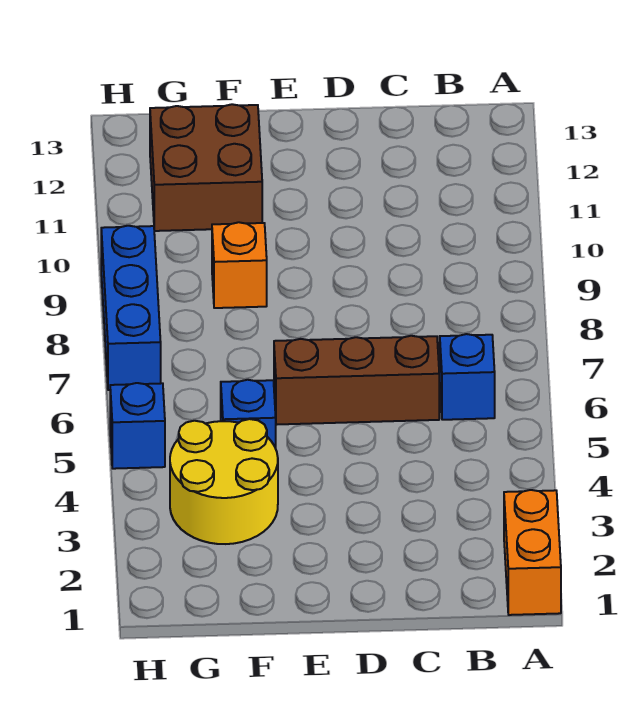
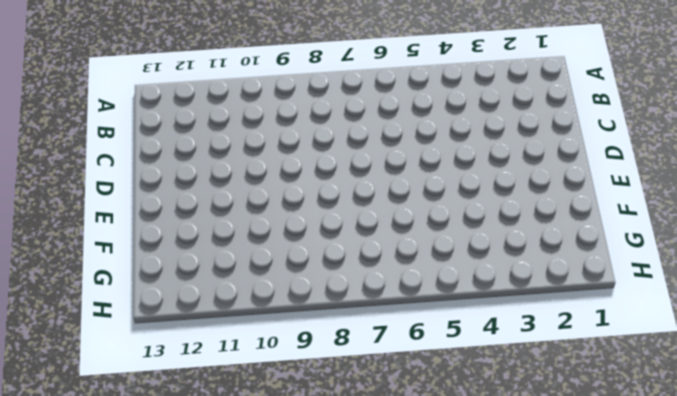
none -> orange 1x2 brick [504,490,561,615]
none -> blue 1x1 brick [440,334,495,420]

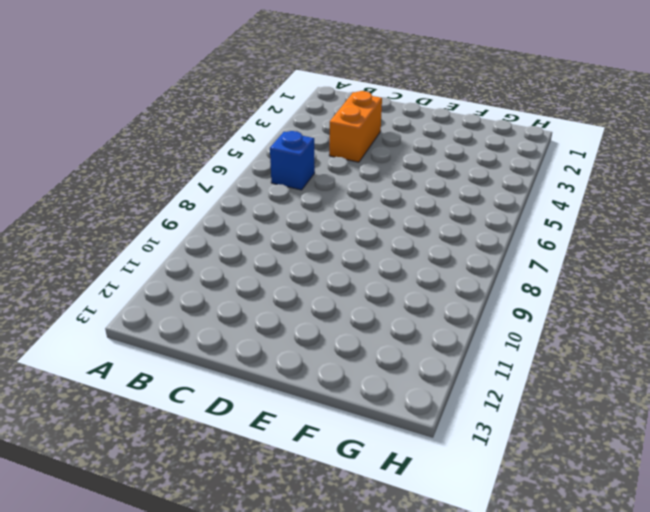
orange 1x2 brick [329,91,382,162] -> orange 1x2 brick moved to [504,490,561,615]
none -> brown 1x3 brick [274,336,439,425]
none -> yellow 2x2 round brick [170,419,278,544]

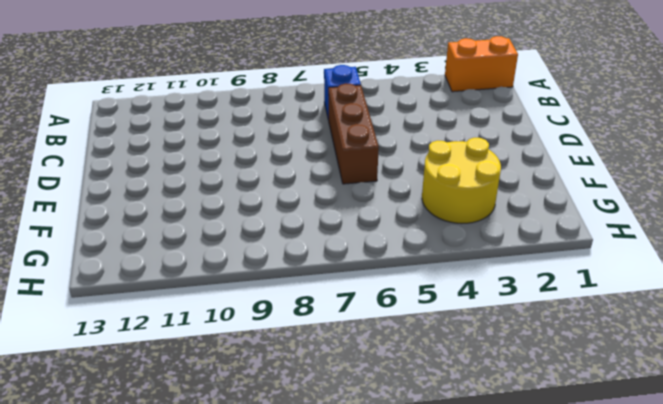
none -> blue 1x1 brick [221,380,276,448]
none -> orange 1x1 brick [212,222,267,308]

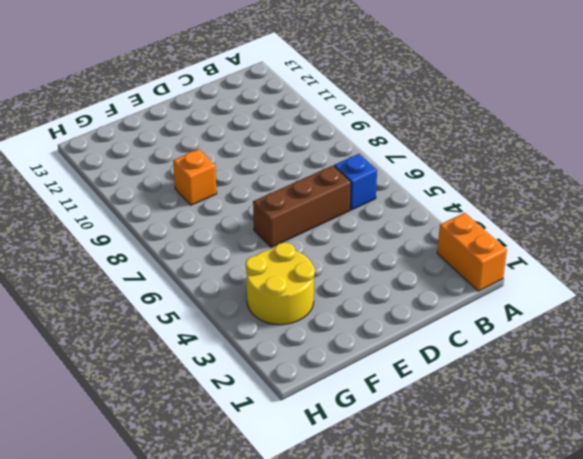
none -> blue 1x1 brick [221,380,276,448]
none -> brown 2x2 brick [150,104,262,231]

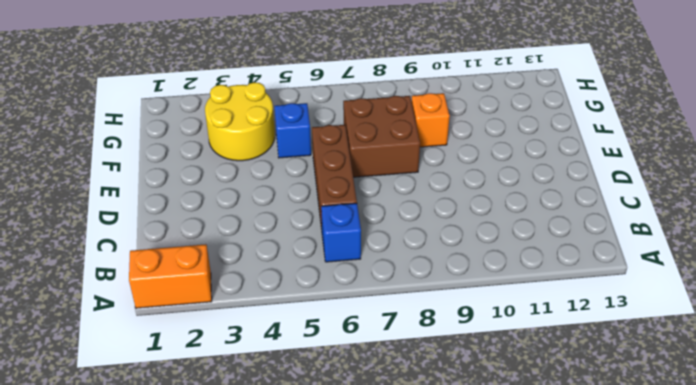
brown 2x2 brick [343,96,420,177] -> brown 2x2 brick moved to [150,104,262,231]
none -> blue 1x1 brick [110,383,165,469]
none -> blue 1x3 brick [101,226,161,390]

